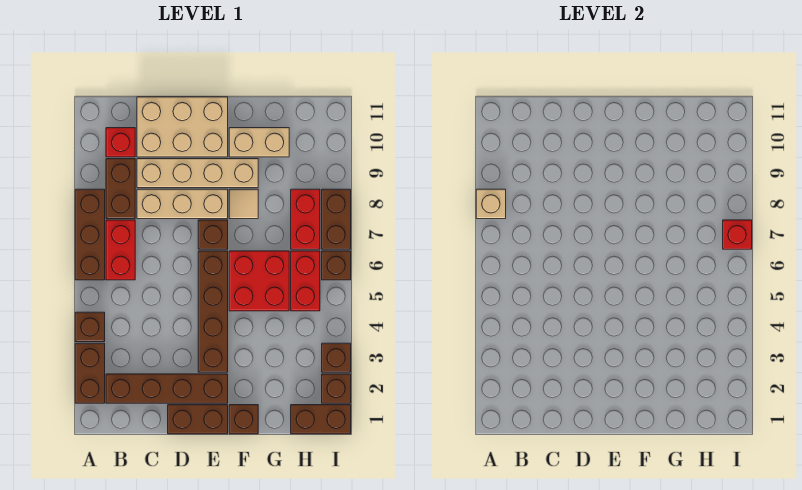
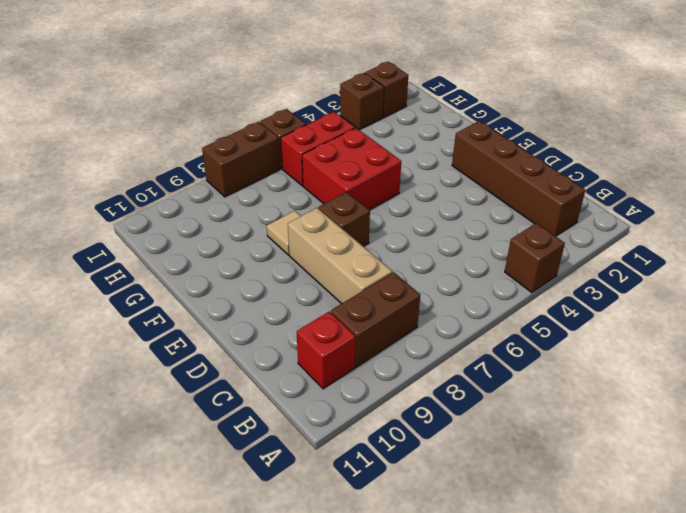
none -> brown 1x2 brick [75,343,105,403]
none -> brown 1x3 brick [75,189,105,280]
none -> red 1x2 brick [106,220,135,280]

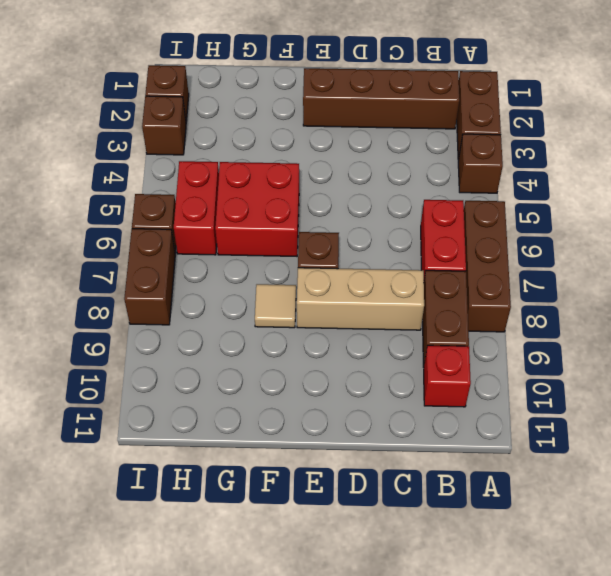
none -> tan 1x4 brick [137,159,258,188]
none -> tan 2x3 brick [137,97,228,157]
none -> brown 1x2 brick [168,405,228,434]

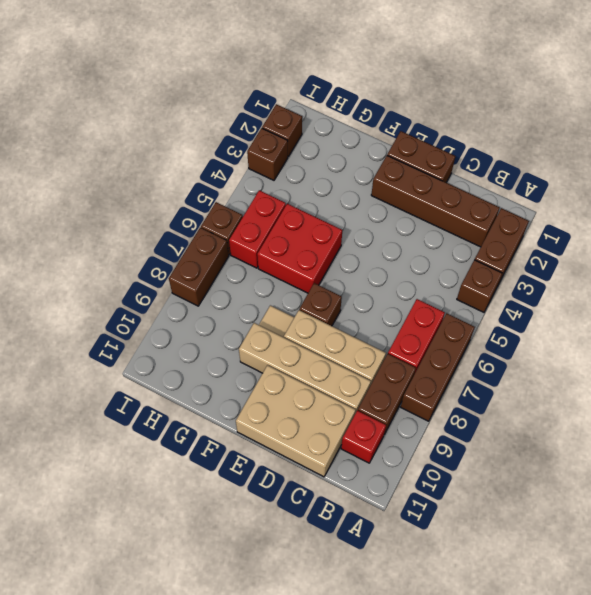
none -> brown 1x4 brick [198,251,228,372]
none -> brown 1x1 brick [229,405,258,434]
none -> tan 1x2 brick [229,128,289,157]

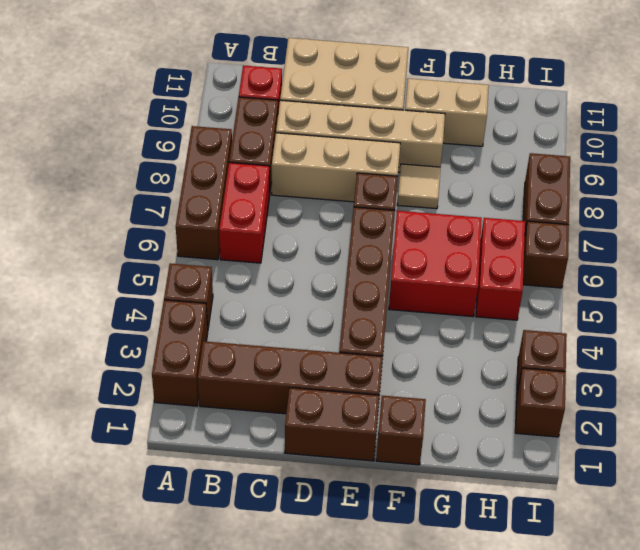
none -> brown 1x2 brick [291,405,351,434]
none -> red 1x2 brick [291,189,320,249]
none -> tan 1x1 brick [476,189,506,219]

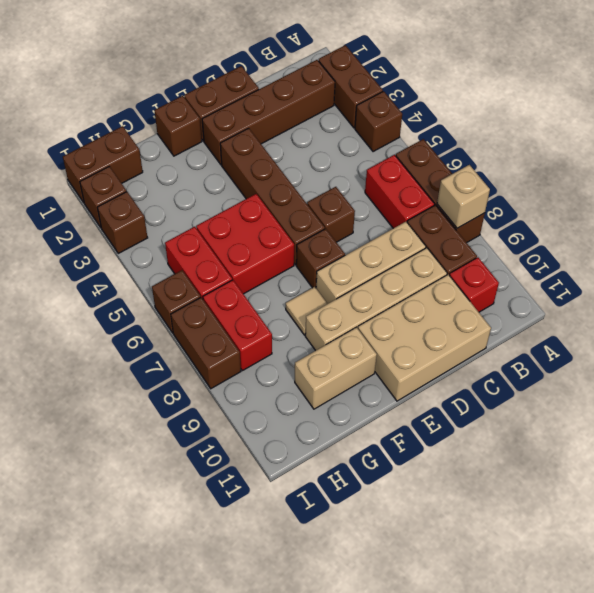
brown 1x1 brick [307,187,355,242] -> none
none -> red 1x1 brick [723,220,752,249]

